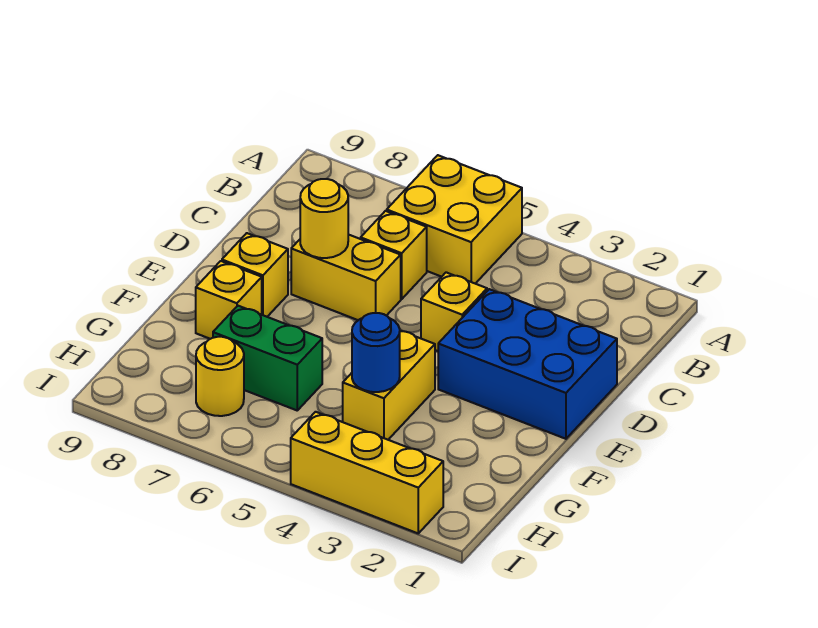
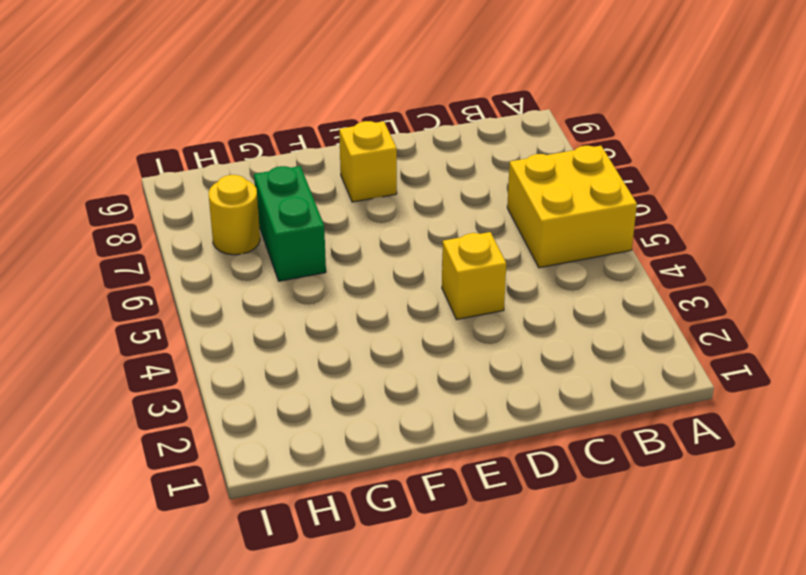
none -> yellow 1x1 brick [361,211,427,299]
none -> blue 2x3 brick [438,289,617,439]
none -> yellow 1x2 brick [291,234,401,320]

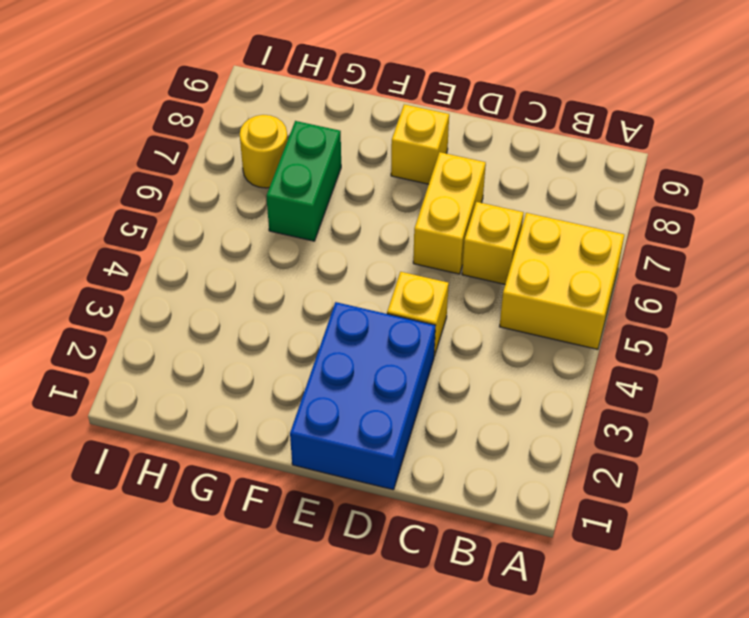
none -> yellow 1x2 brick [343,331,435,440]
none -> yellow 1x1 brick [196,261,262,339]
none -> yellow 1x3 brick [291,412,443,533]

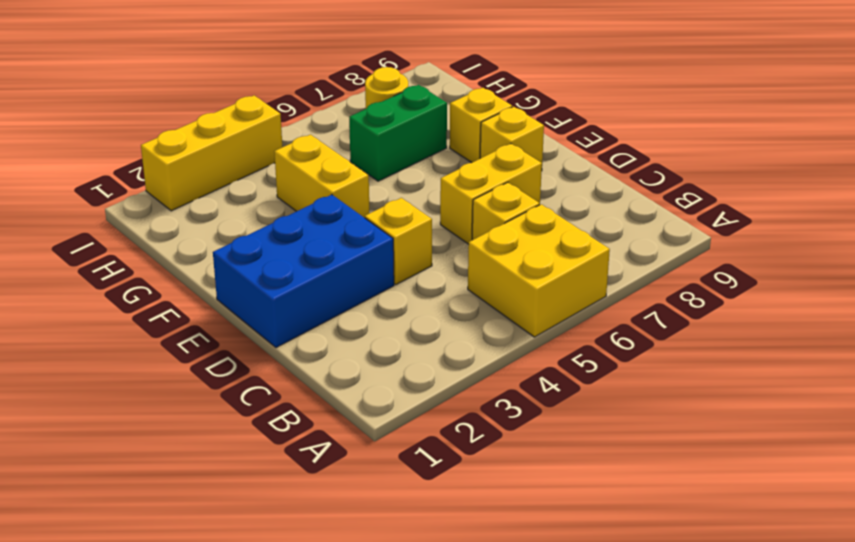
none -> yellow 1x1 round brick [300,179,348,258]
none -> blue 1x1 round brick [352,313,400,392]

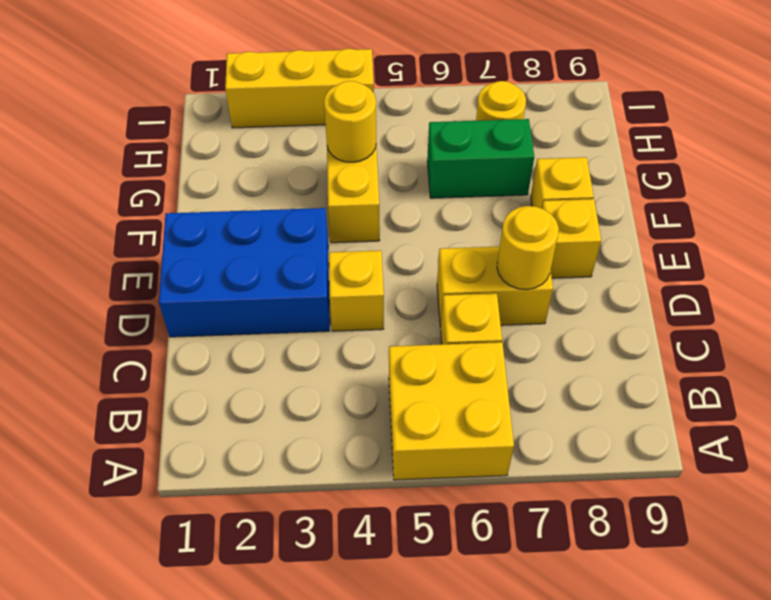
yellow 1x1 round brick [324,81,376,162] -> blue 1x1 round brick [352,313,400,392]

